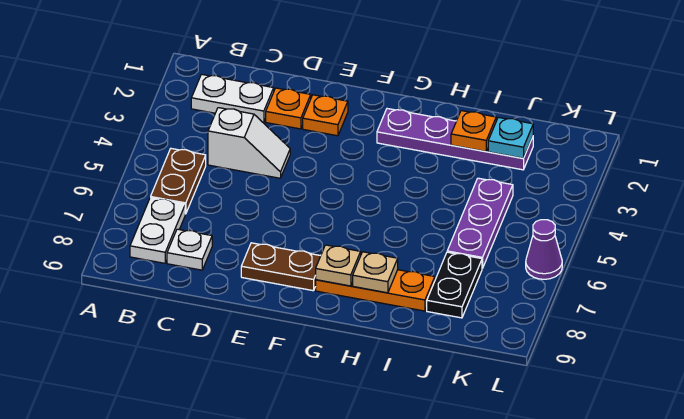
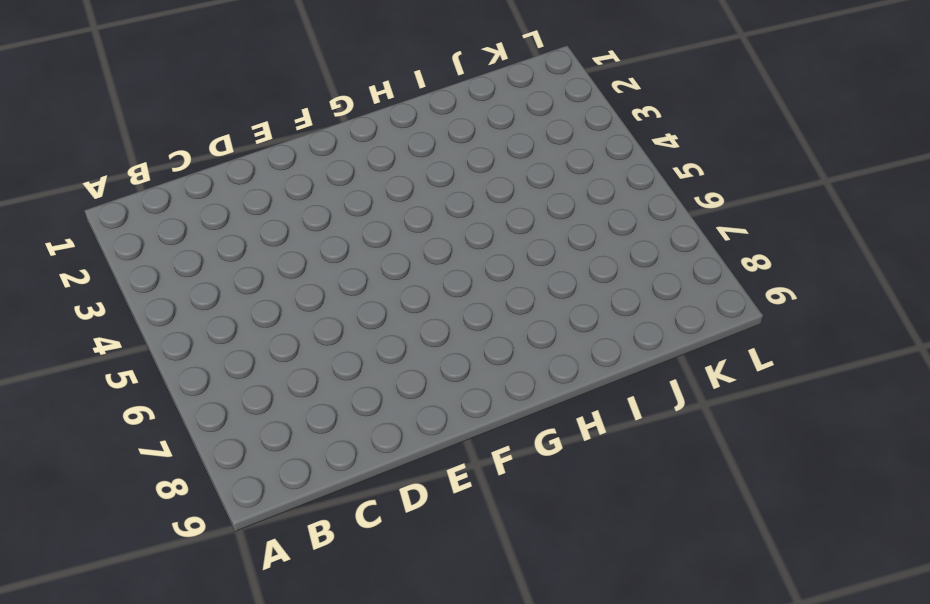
none -> white 1x2 plate [191,74,274,122]
none -> brown 1x2 plate [151,149,206,214]
none -> white 1x2 plate [130,198,185,263]

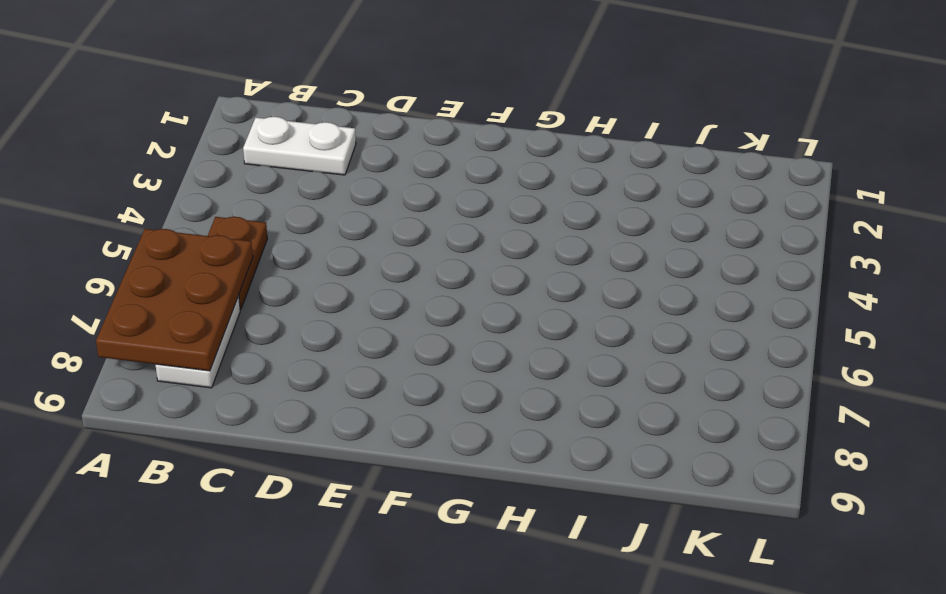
brown 2x3 plate [96,229,253,371] -> none
none -> white 1x2 slope [208,108,290,178]
none -> white 1x1 plate [167,229,212,270]
none -> orange 1x1 plate [266,88,311,129]

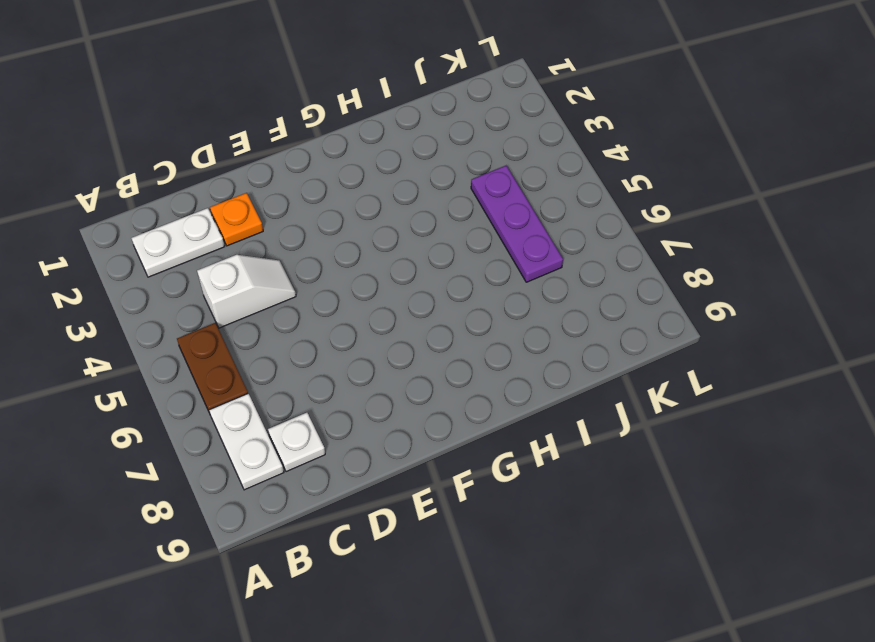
none -> orange 1x1 plate [303,95,348,136]
none -> brown 1x2 plate [241,243,320,291]
none -> purple 1x4 plate [377,109,533,170]

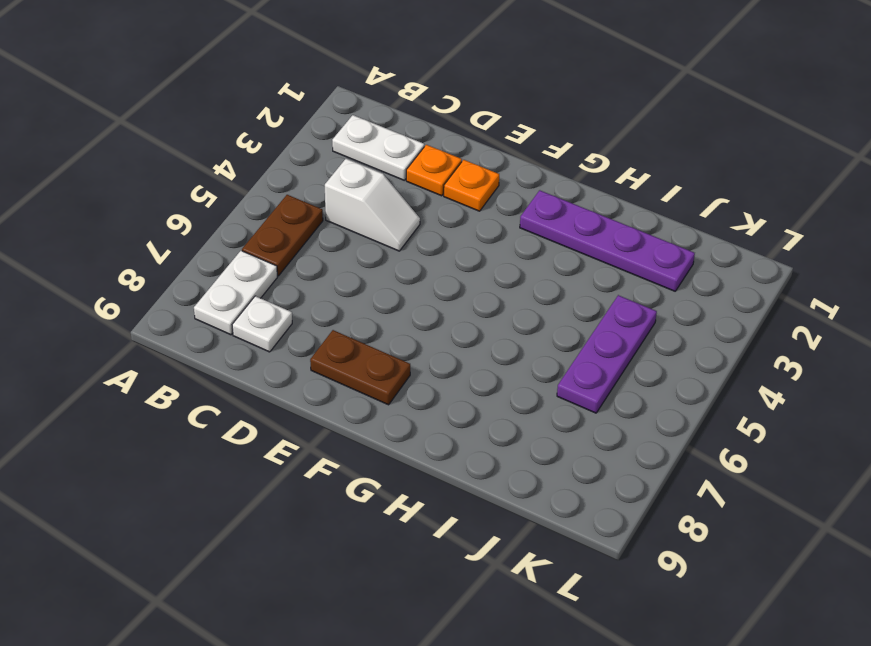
none -> orange 1x3 plate [316,270,435,311]
none -> black 1x2 plate [427,252,482,318]
none -> purple 1x1 cone [526,220,562,279]

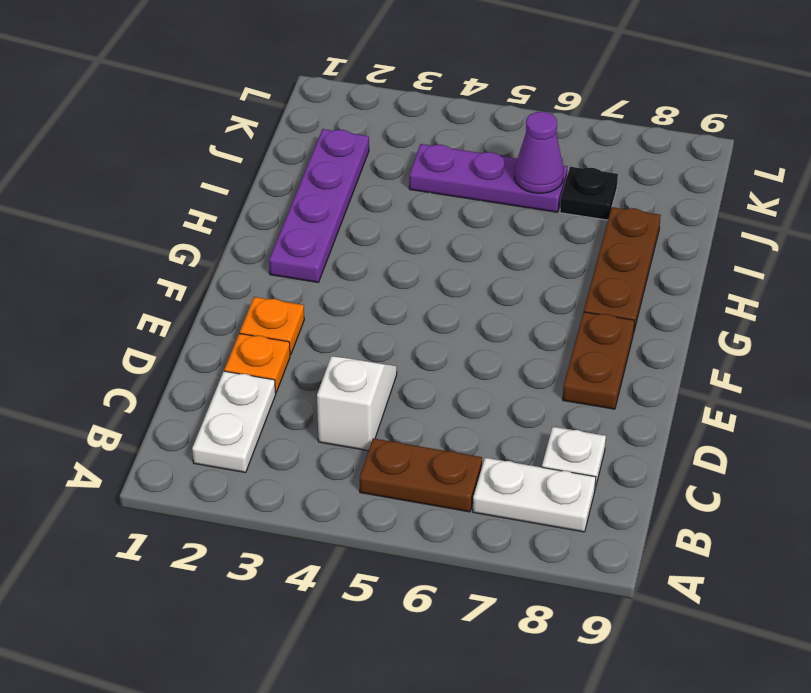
brown 1x3 plate [584,207,661,330] -> orange 1x3 plate [316,270,435,311]
purple 1x1 cone [515,112,564,193] -> purple 1x1 cone moved to [526,220,562,279]
black 1x1 plate [560,167,618,220] -> black 1x2 plate [427,252,482,318]
none -> tan 1x1 plate [316,245,361,286]
none -> tan 1x1 plate [353,252,398,293]
none -> orange 1x1 plate [451,111,496,152]

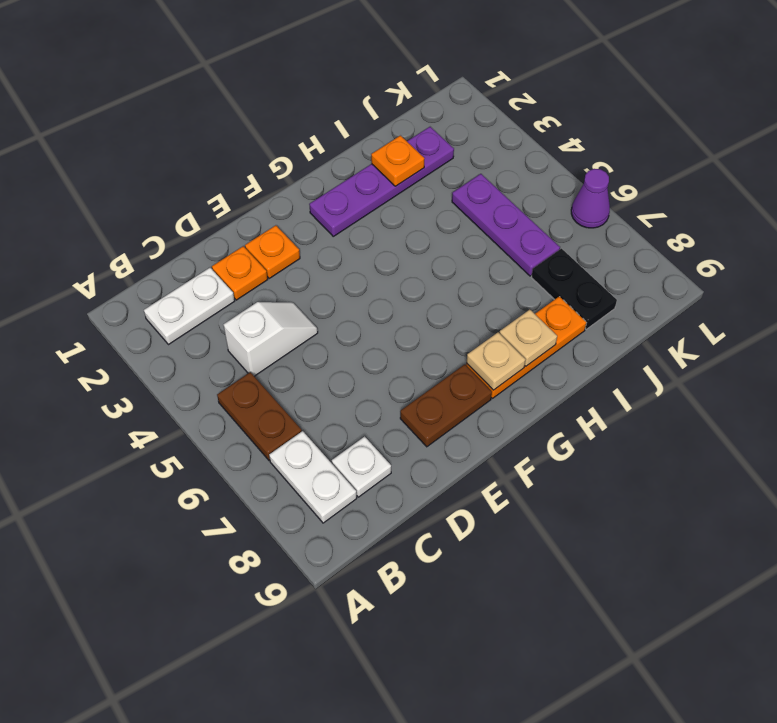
none -> cyan 1x1 plate [488,117,533,158]

